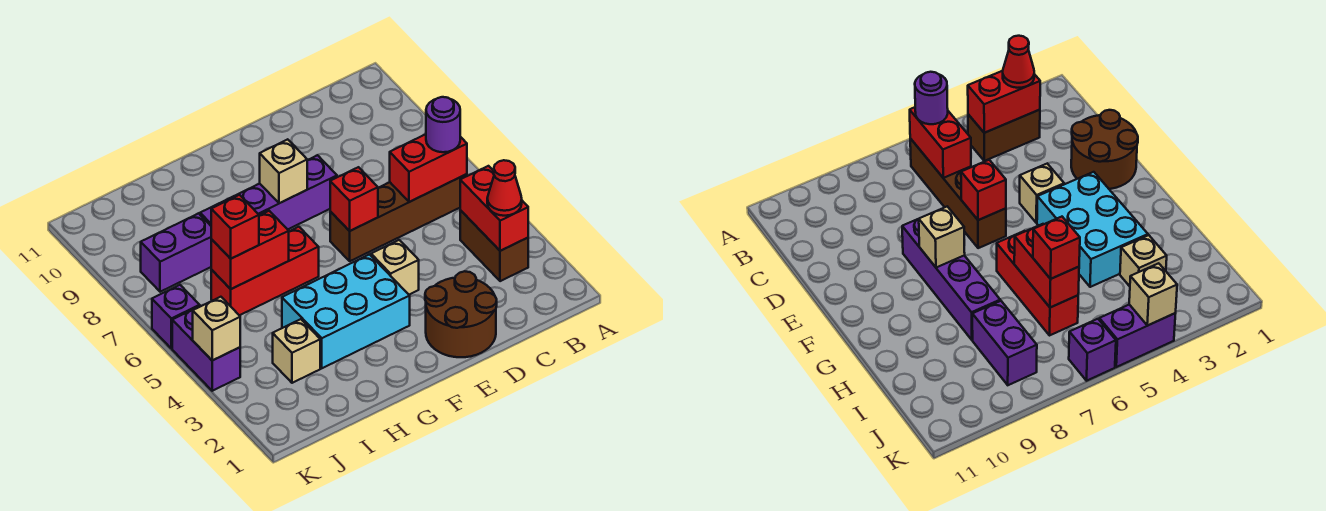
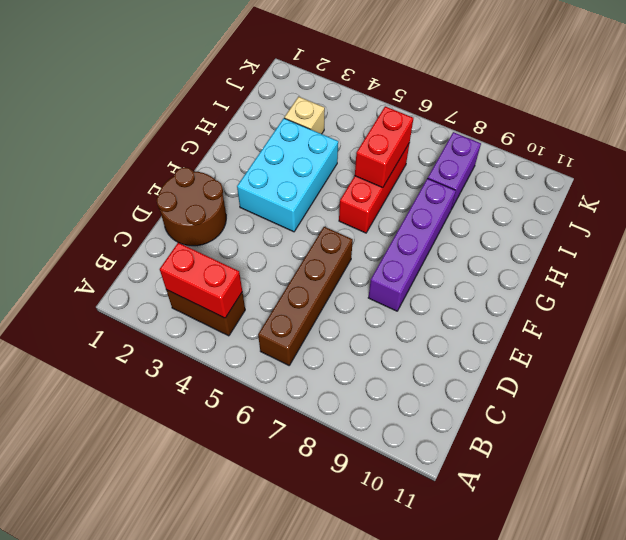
none -> tan 1x1 brick [371,240,419,295]
none -> purple 1x2 brick [172,306,240,391]
none -> purple 1x1 brick [152,285,200,349]

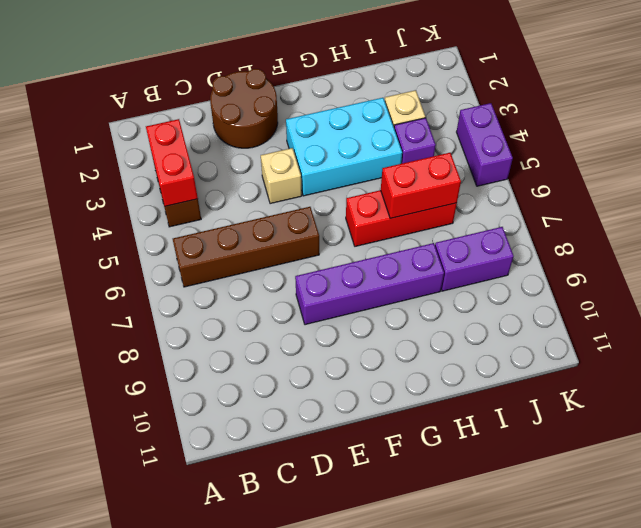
purple 1x1 brick [394,118,436,164] -> purple 1x1 brick moved to [152,285,200,349]
none -> red 1x2 brick [390,134,467,202]
none -> red 1x1 brick [330,167,378,231]
none -> tan 1x1 brick [260,139,307,203]

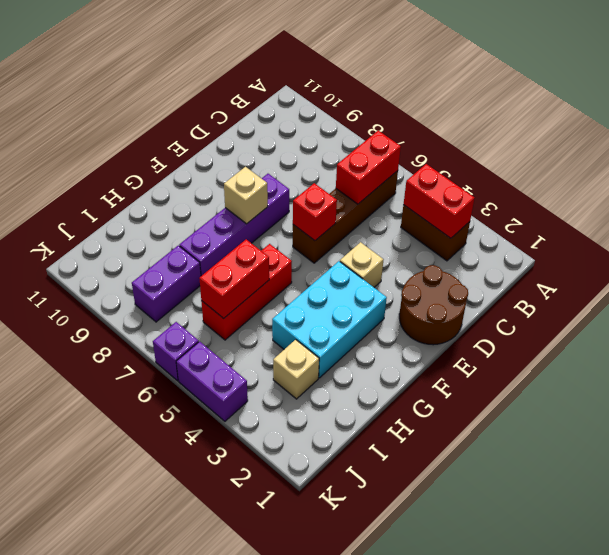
none -> tan 1x1 brick [193,297,240,360]
none -> red 1x1 cone [487,160,522,216]
none -> purple 1x1 round brick [426,97,460,152]

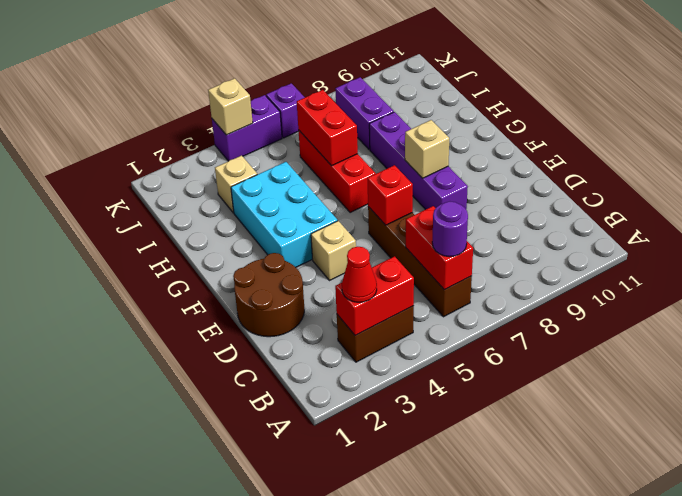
none -> red 1x1 brick [211,195,259,259]

